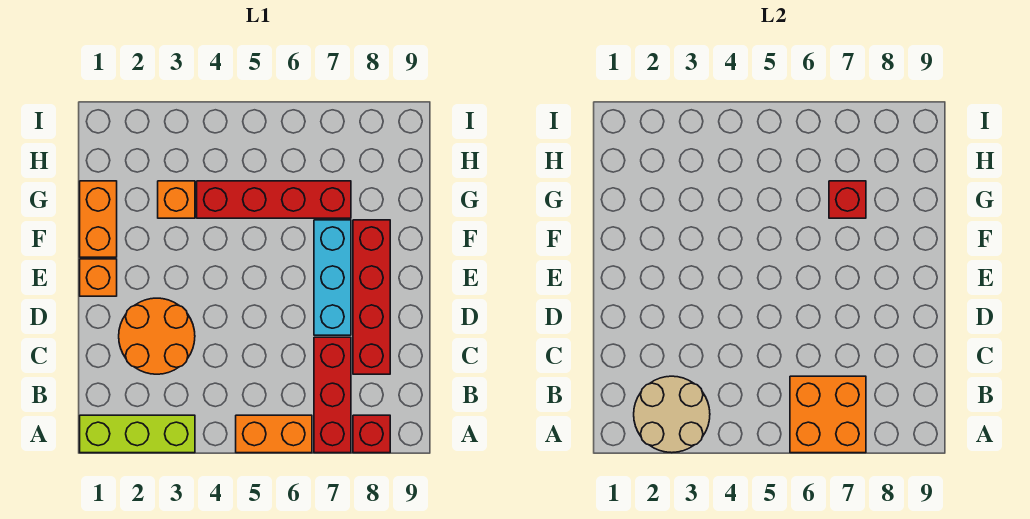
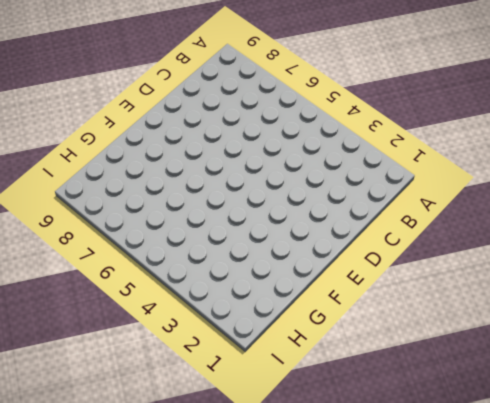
none -> lime 1x3 brick [80,415,195,453]
none -> orange 1x2 brick [236,415,312,453]
none -> red 1x3 brick [314,337,351,453]

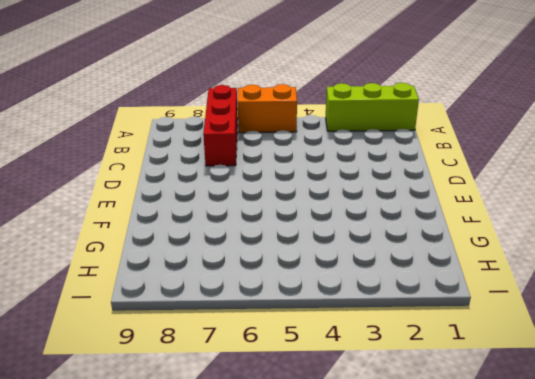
none -> red 1x1 brick [353,415,390,453]
none -> orange 2x2 round brick [119,298,195,374]
none -> red 1x4 brick [353,220,390,374]

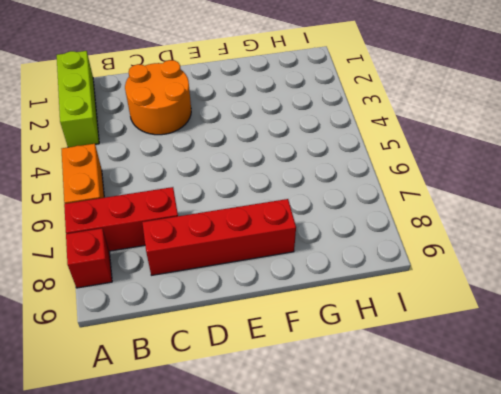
none -> cyan 1x3 brick [314,220,351,335]
none -> orange 1x1 brick [80,259,117,296]
none -> orange 1x2 brick [80,181,117,257]

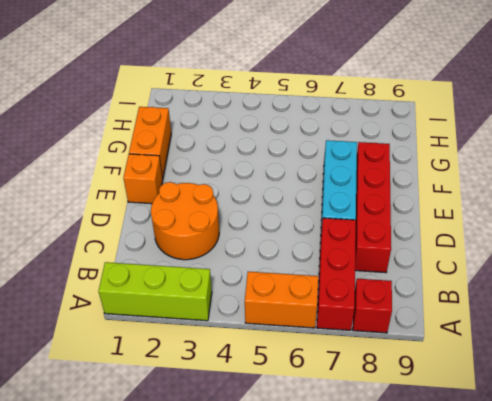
none -> orange 1x1 brick [158,181,195,218]
none -> red 1x4 brick [197,181,351,218]
none -> tan 2x2 round brick [634,376,710,453]

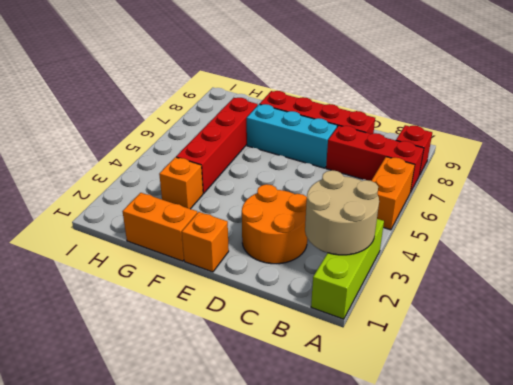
none -> orange 2x2 brick [790,376,866,453]
none -> red 1x1 brick [829,181,866,218]

